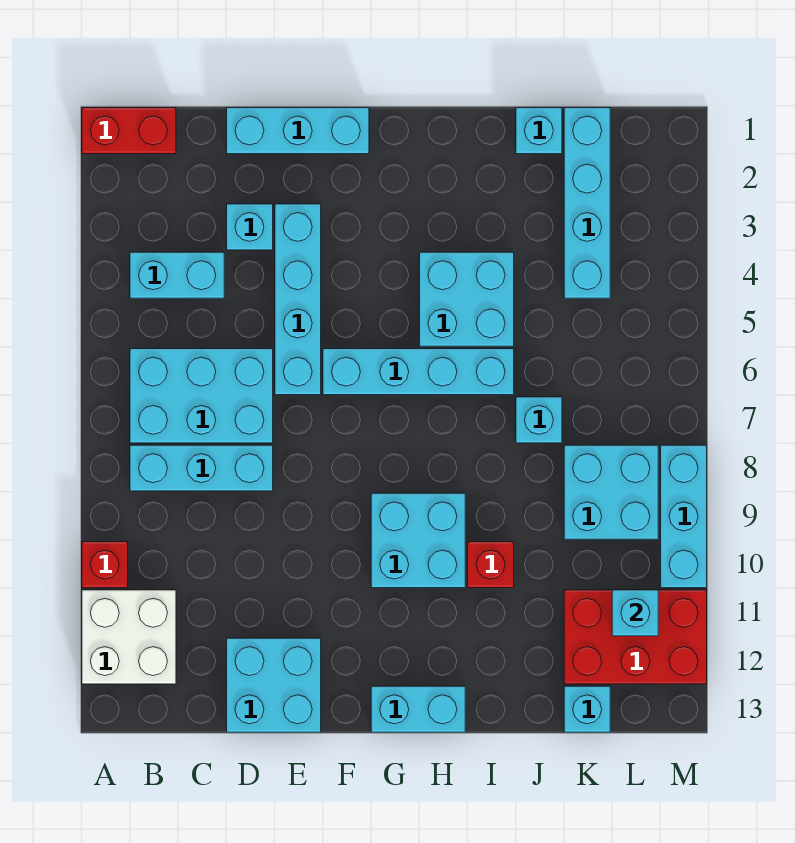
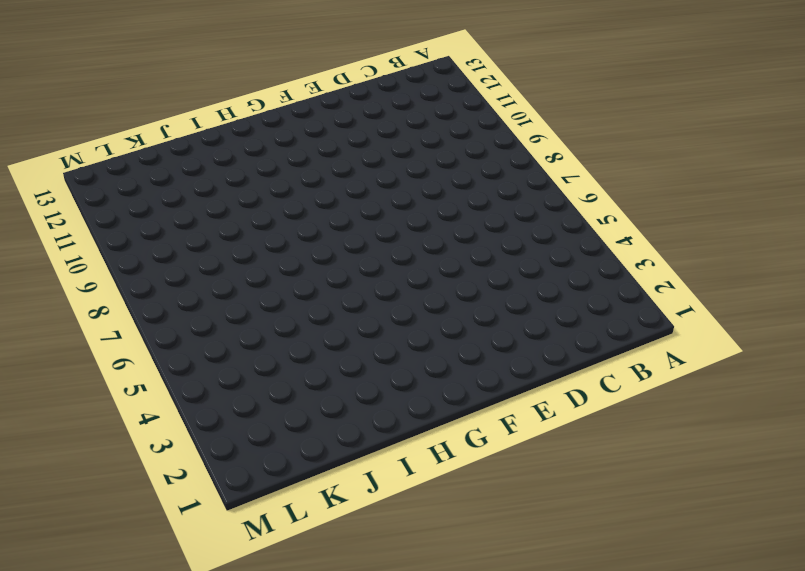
none -> red 1x2 brick [82,108,176,154]
none -> red 1x1 brick [82,542,128,588]
none -> white 2x2 brick [82,590,176,684]

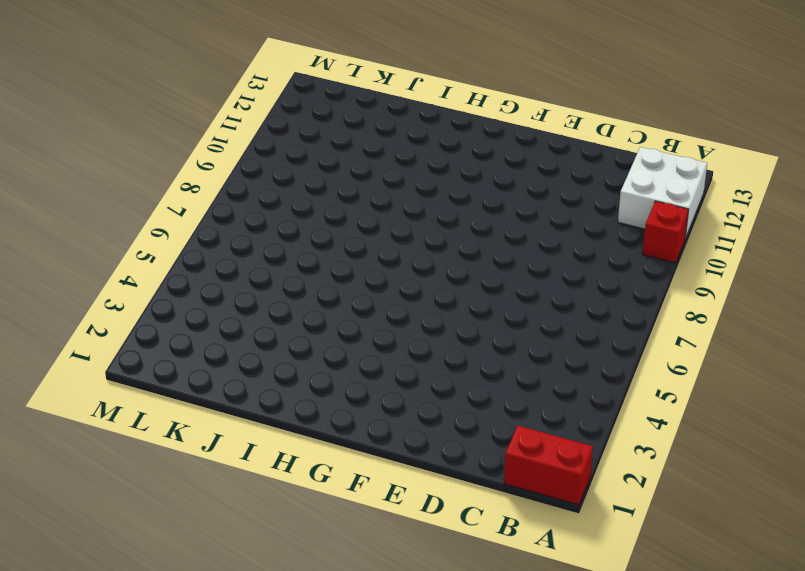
none -> cyan 1x2 brick [130,252,224,298]
none -> cyan 2x3 brick [130,349,273,443]
none -> cyan 1x3 brick [130,445,273,491]

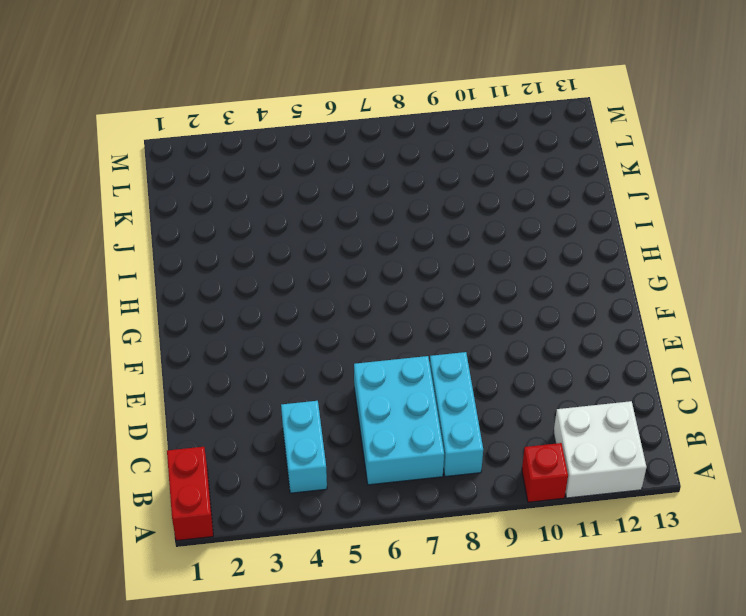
none -> cyan 1x3 brick [227,108,369,154]
none -> cyan 1x1 brick [227,204,273,250]
none -> cyan 2x2 brick [227,638,321,732]

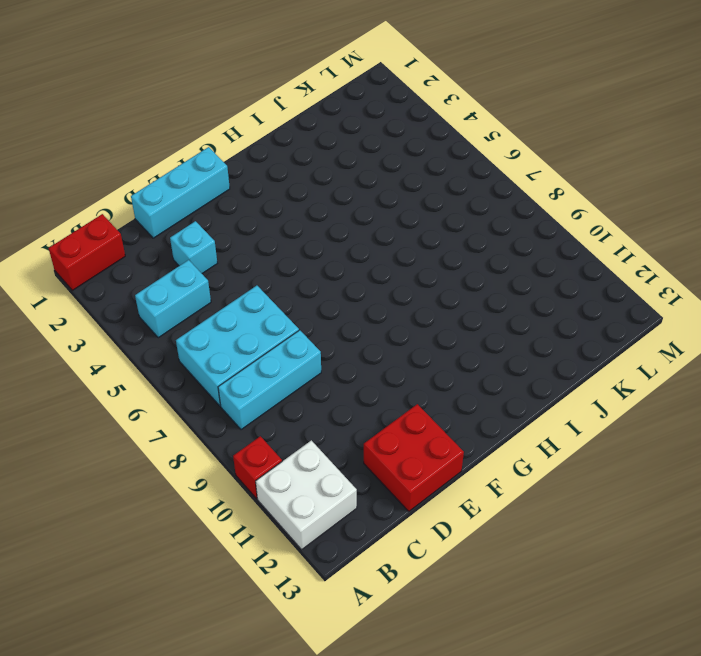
red 2x2 brick [364,404,464,511] -> cyan 2x2 brick [227,638,321,732]
none -> cyan 1x4 brick [275,204,321,395]
none -> cyan 1x4 brick [323,349,514,395]
none -> cyan 2x2 brick [371,493,465,588]

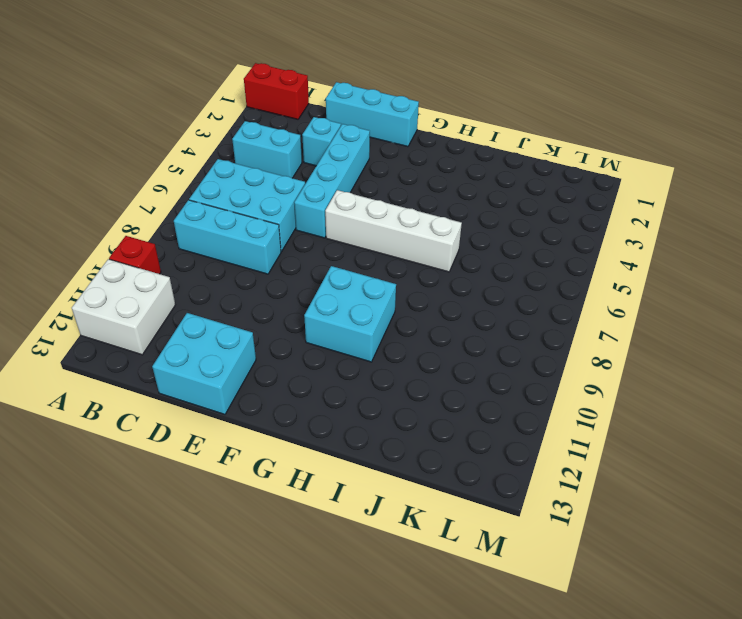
white 1x4 brick [325,190,462,272] -> cyan 1x4 brick [323,349,514,395]
none -> cyan 1x2 brick [371,686,465,732]
none -> cyan 2x2 brick [420,252,514,346]
none -> red 1x1 brick [468,542,514,588]

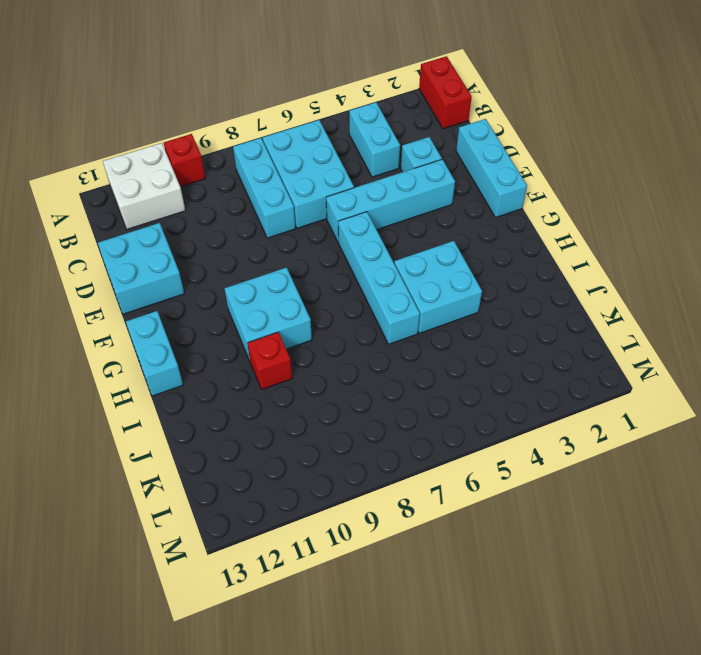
none -> cyan 1x1 brick [516,108,562,154]
none -> cyan 1x1 brick [516,397,562,443]
none -> cyan 1x4 brick [564,108,610,298]

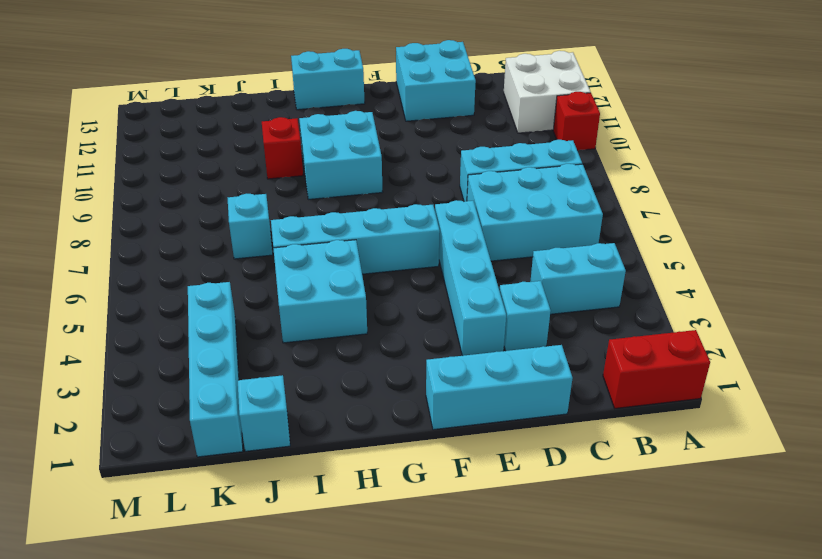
none -> cyan 2x2 brick [564,445,658,539]
none -> red 2x3 brick [564,590,707,684]
none -> cyan 1x1 brick [564,686,610,732]

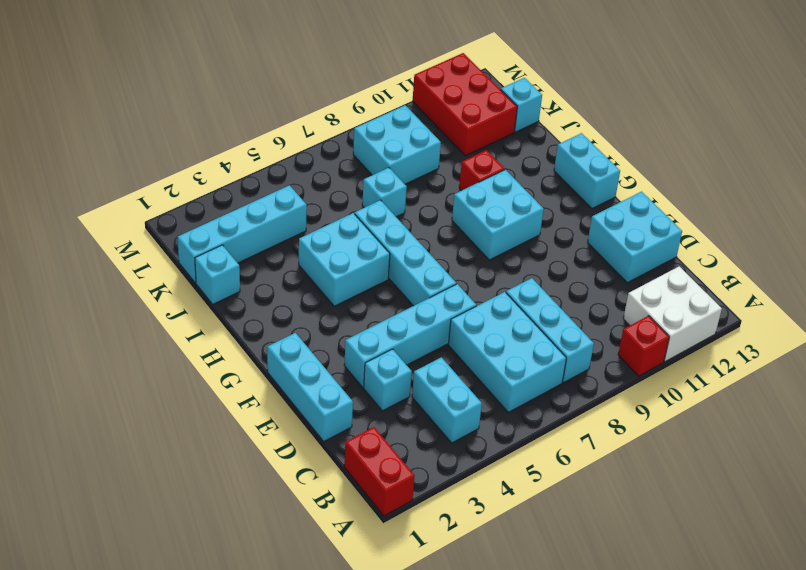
none -> cyan 1x3 brick [661,445,707,588]
none -> cyan 1x1 brick [612,590,658,636]

